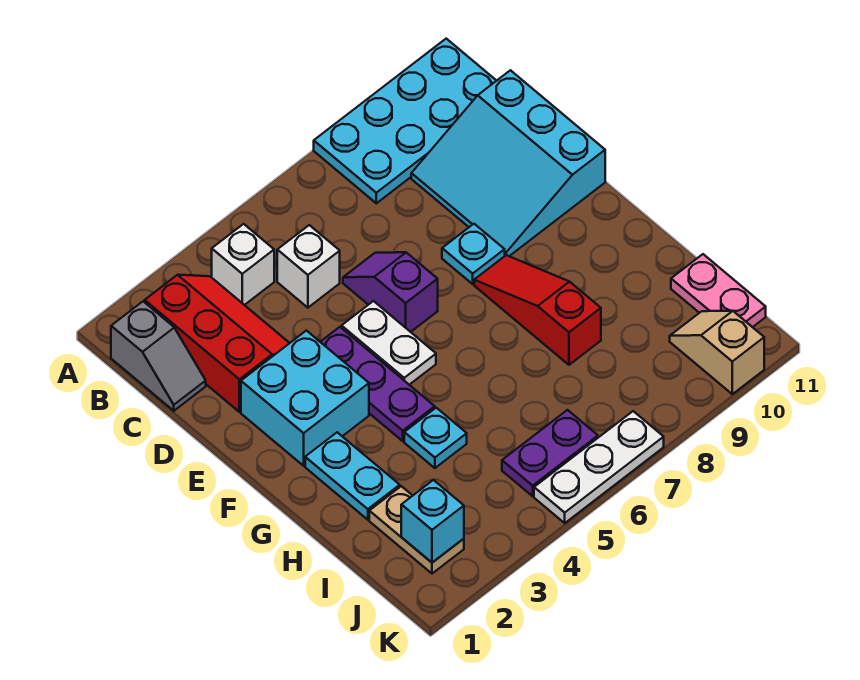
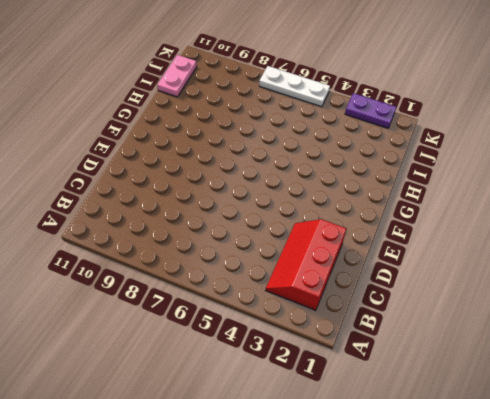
purple 1x2 plate [345,93,396,128] -> purple 1x2 plate moved to [502,410,598,496]
none -> cyan 2x4 plate [314,39,496,203]
none -> grey 1x2 slope [111,302,206,411]
none -> white 1x1 brick [212,224,274,305]

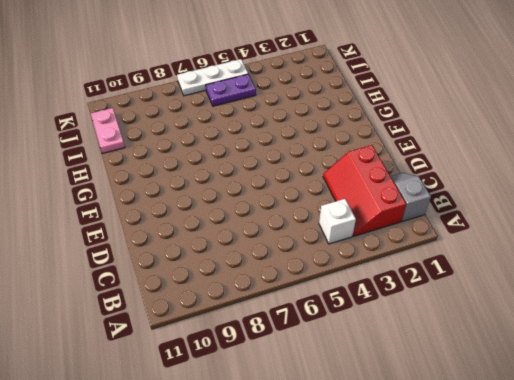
none -> cyan 2x4 plate [314,39,496,203]
none -> white 1x1 brick [277,225,340,308]
none -> cyan 3x3 slope [411,70,605,256]

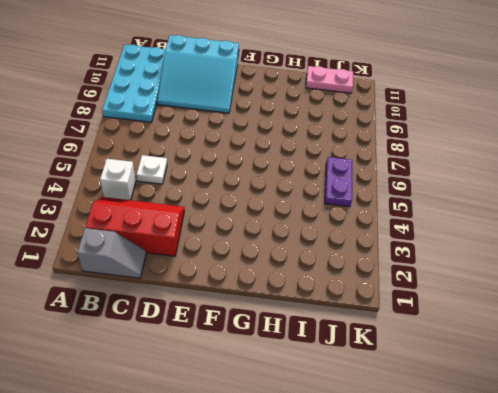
white 1x1 plate [137,155,167,184] -> white 1x1 brick [277,225,340,308]
none -> purple 1x2 slope [343,252,438,332]
none -> cyan 2x2 brick [241,331,369,466]
none -> purple 1x3 plate [321,327,435,441]

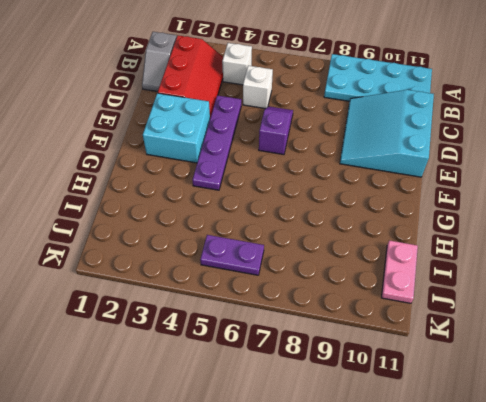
purple 1x4 plate [192,95,241,190] -> purple 1x3 plate [321,327,435,441]
none -> white 1x2 plate [342,301,436,385]
none -> cyan 1x1 plate [442,224,505,284]
none -> red 1x3 slope [474,255,601,365]

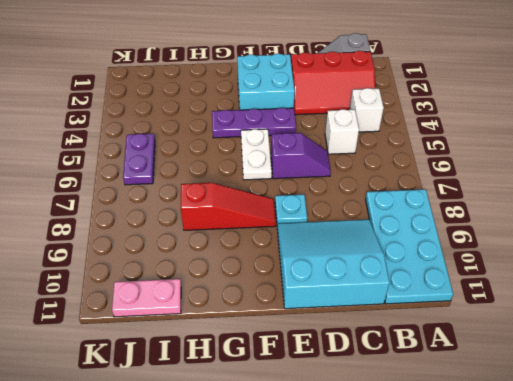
white 1x2 plate [241,129,272,180] -> white 1x2 plate turned to [342,301,436,385]
none -> cyan 1x2 plate [305,432,400,520]
none -> cyan 1x1 plate [404,408,467,468]
none -> tan 1x2 plate [369,486,464,574]

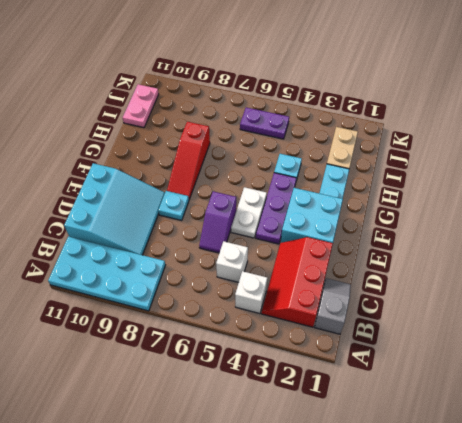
none -> tan 1x2 slope [670,311,764,394]
none -> white 1x3 plate [534,411,664,523]
none -> cyan 1x1 brick [401,480,464,563]

